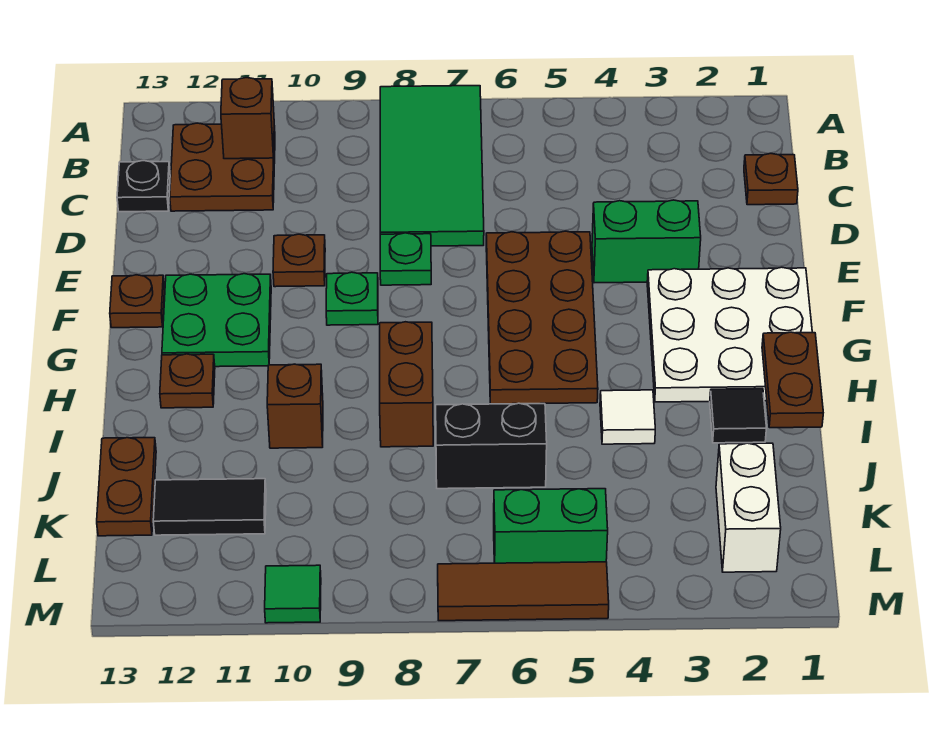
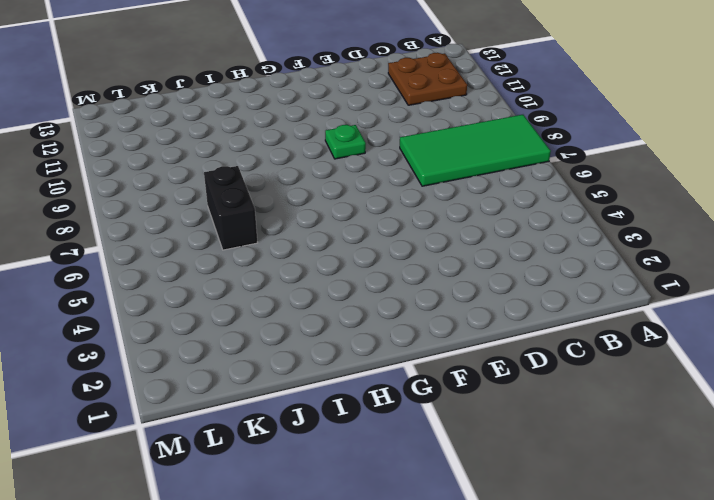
none -> brown 1x1 plate [744,154,798,205]
none -> black 1x1 plate [117,161,170,212]
none -> green 1x2 brick [592,200,701,283]

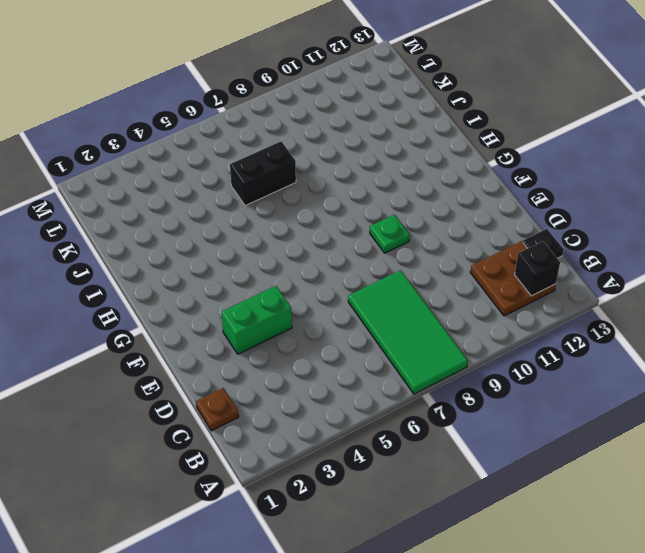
black 1x1 brick [515,241,560,296] -> none
none -> brown 2x4 plate [486,231,598,404]
none -> green 1x1 plate [380,233,431,285]
none -> brown 1x1 plate [273,234,325,287]

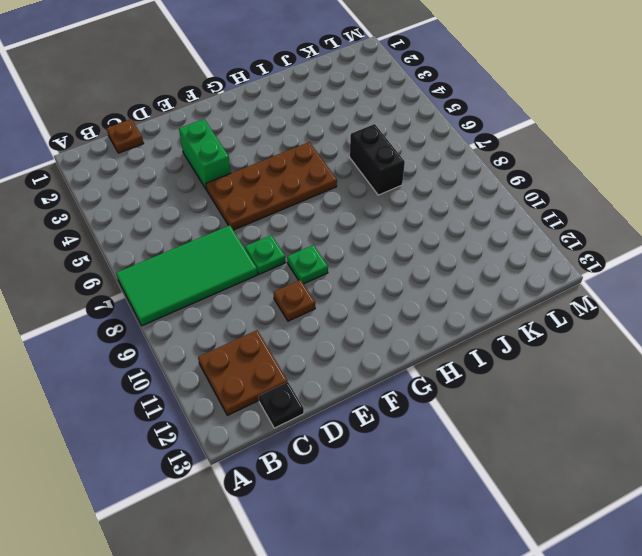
none -> white 3x3 plate [647,267,812,402]
none -> green 2x2 plate [162,274,271,367]
none -> brown 1x1 plate [110,275,164,328]

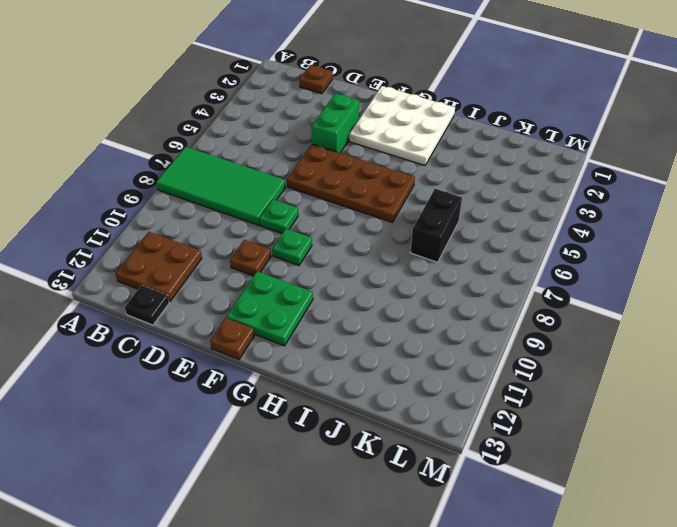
none -> brown 1x2 brick [380,322,433,447]
none -> brown 1x1 plate [160,354,215,408]
none -> black 1x1 tile [710,389,766,443]

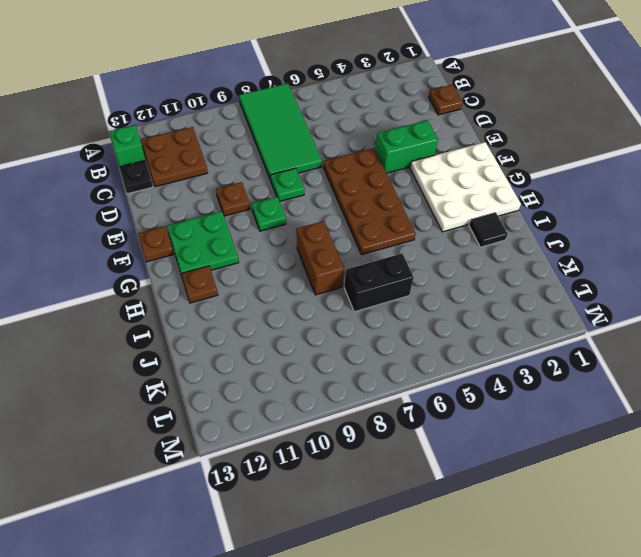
green 1x1 brick [109,125,145,167] -> none
none -> white 1x1 tile [600,390,655,444]
none -> brown 1x1 brick [267,364,323,448]
none -> brown 1x2 plate [97,438,156,536]

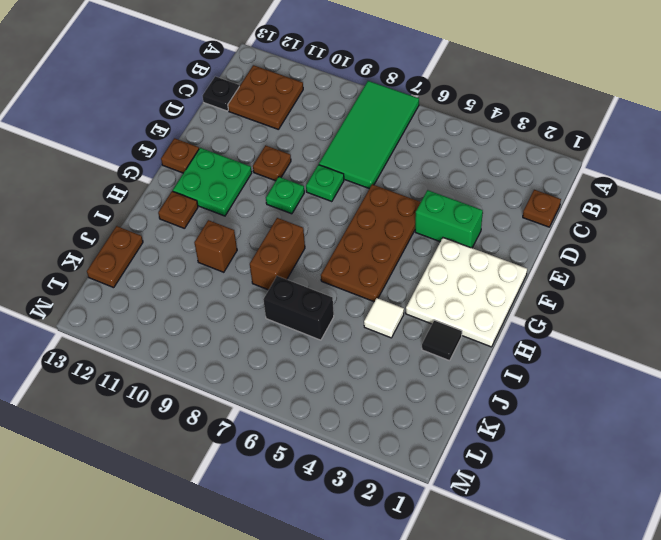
none -> white 1x2 brick [716,443,781,572]
none -> black 1x2 tile [153,479,266,535]
none -> green 1x2 brick [494,489,608,563]

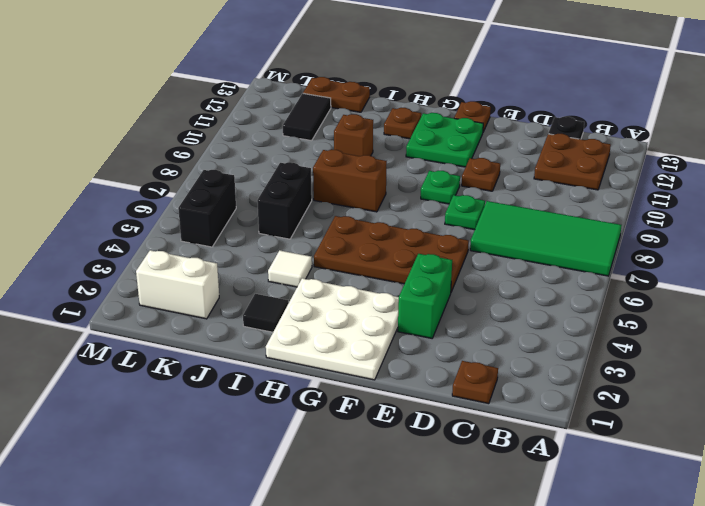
black 1x2 brick [178,170,236,247] -> green 1x2 brick [494,489,608,563]
none -> brown 1x3 tile [438,562,609,621]
none -> green 1x1 tile [265,565,321,623]
none -> brown 1x1 brick [221,78,274,159]

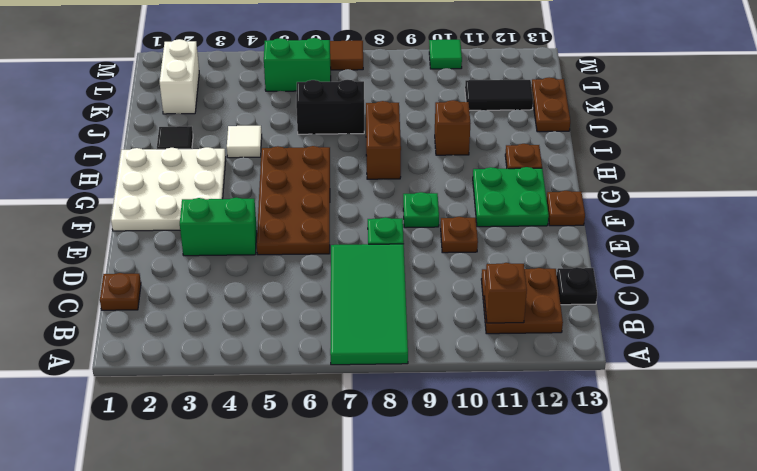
none -> brown 1x2 plate [762,332,823,428]

